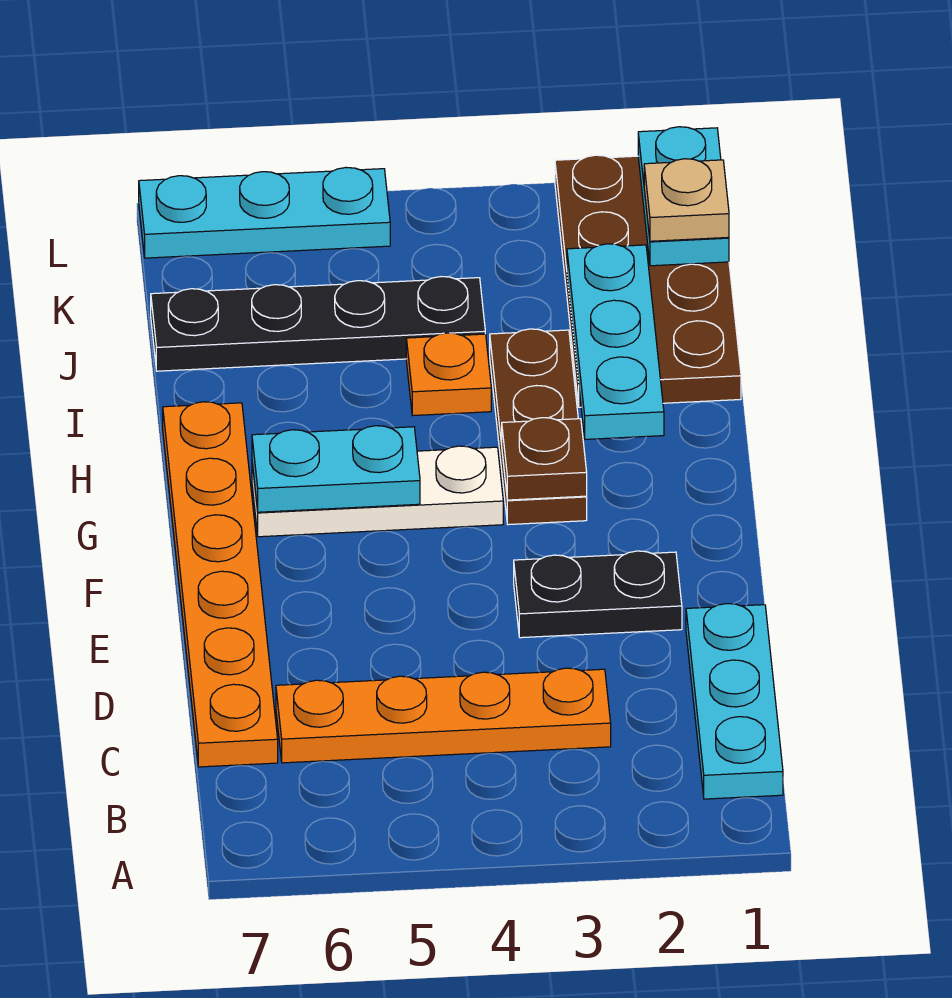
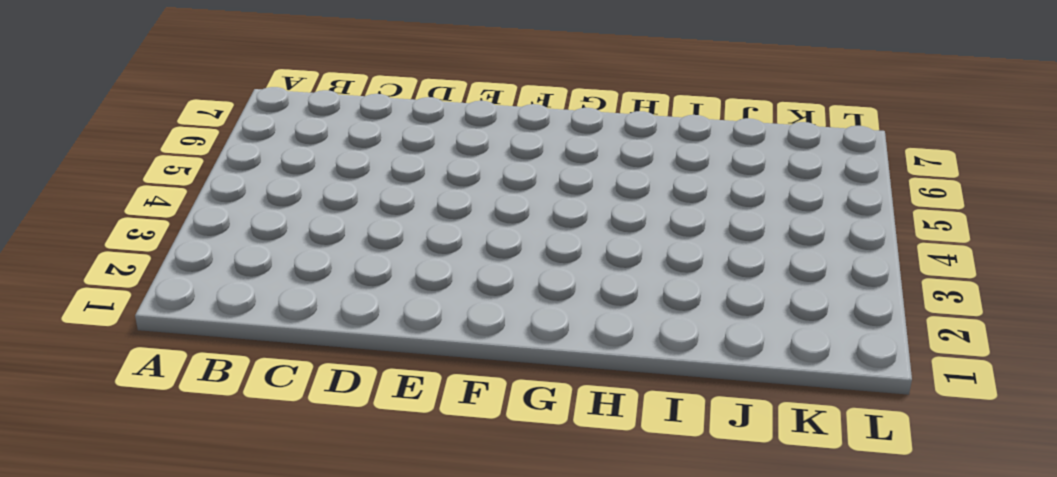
none -> cyan 1x3 plate [686,604,783,799]
none -> orange 1x4 plate [276,668,611,763]
none -> orange 1x6 plate [163,402,278,767]

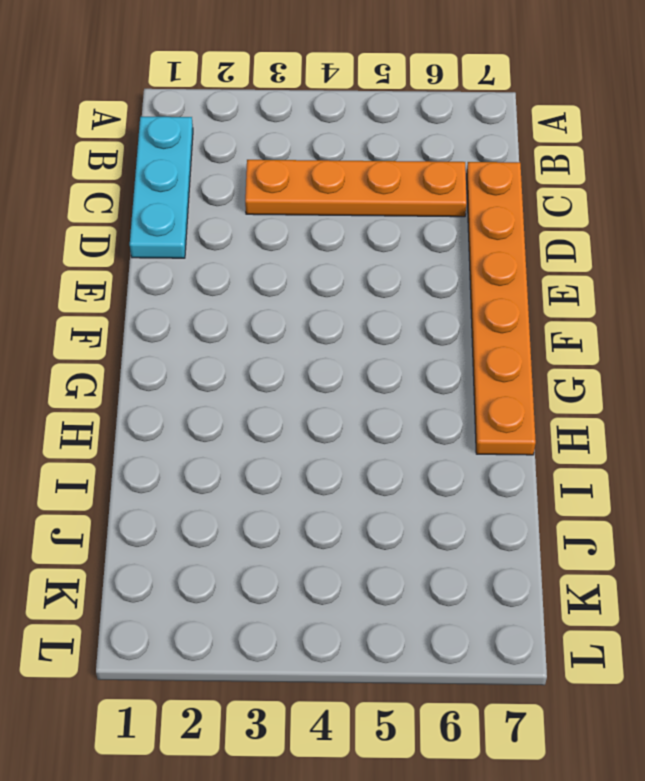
none -> black 1x2 plate [514,551,682,638]
none -> brown 1x3 plate [490,329,587,525]
none -> white 1x3 plate [252,446,503,537]

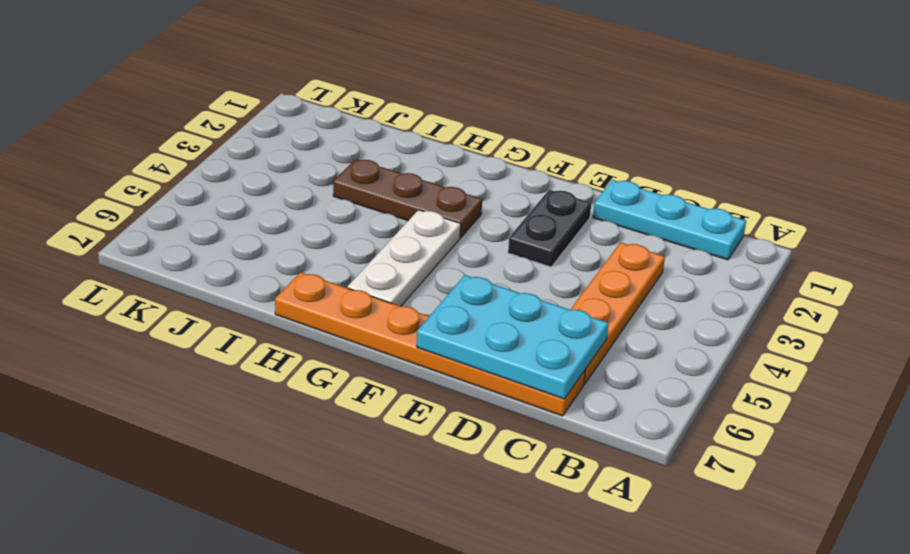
cyan 2x3 plate [417,275,609,399] -> none
none -> brown 2x4 plate [555,155,741,407]
none -> orange 1x1 plate [406,333,491,416]
none -> black 1x4 plate [151,277,485,371]

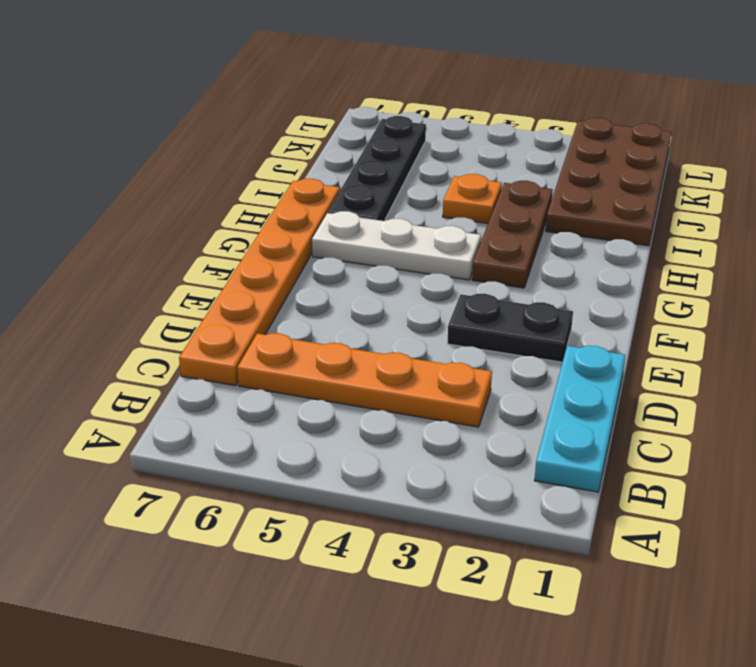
black 1x4 plate [328,116,426,221] -> black 1x4 plate turned to [151,277,485,371]
none -> cyan 1x3 plate [139,168,390,258]
none -> brown 1x1 plate [502,418,587,500]
none -> cyan 1x2 plate [252,426,420,512]

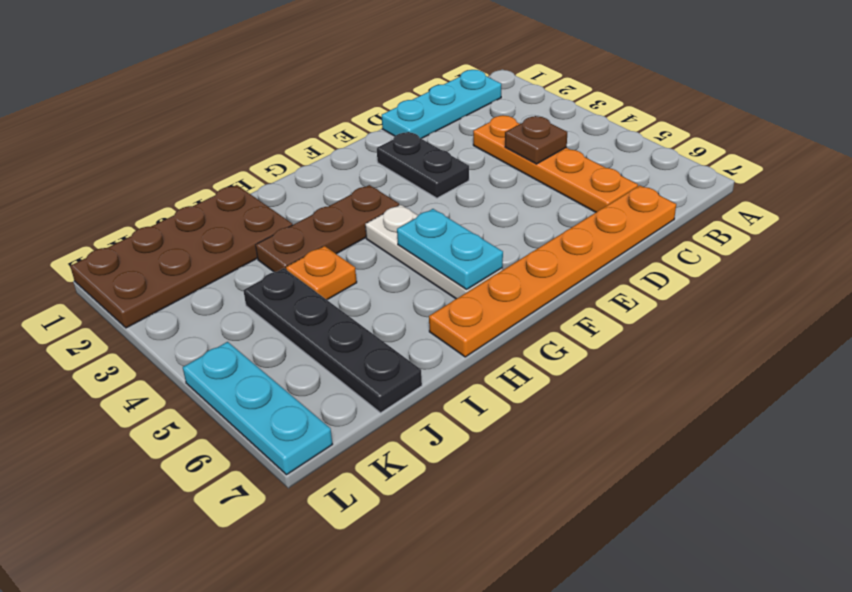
brown 1x1 plate [505,116,567,164] -> brown 1x1 plate moved to [502,418,587,500]
none -> cyan 1x3 plate [567,244,664,439]
none -> cyan 1x2 plate [638,127,729,266]
none -> tan 1x1 plate [644,159,729,241]

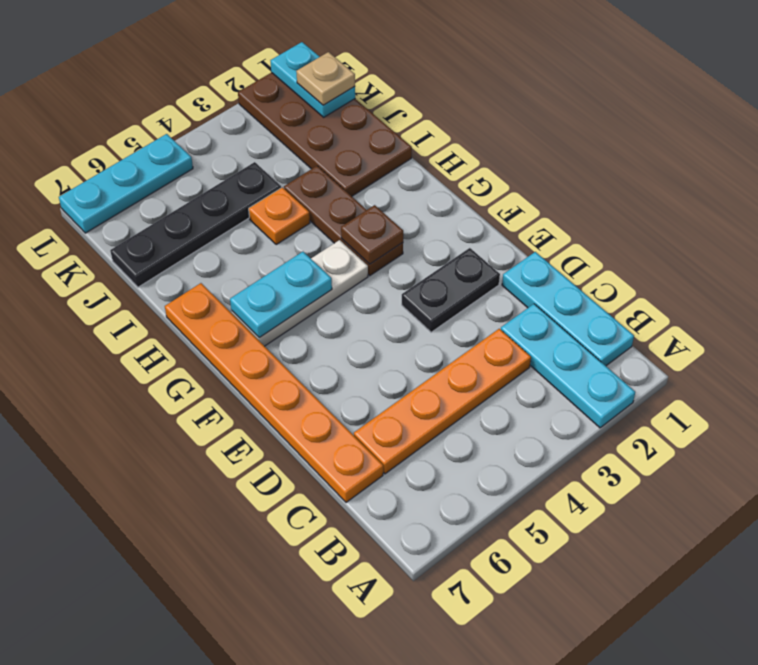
cyan 1x3 plate [501,304,635,428] -> cyan 1x3 plate moved to [567,244,664,439]

